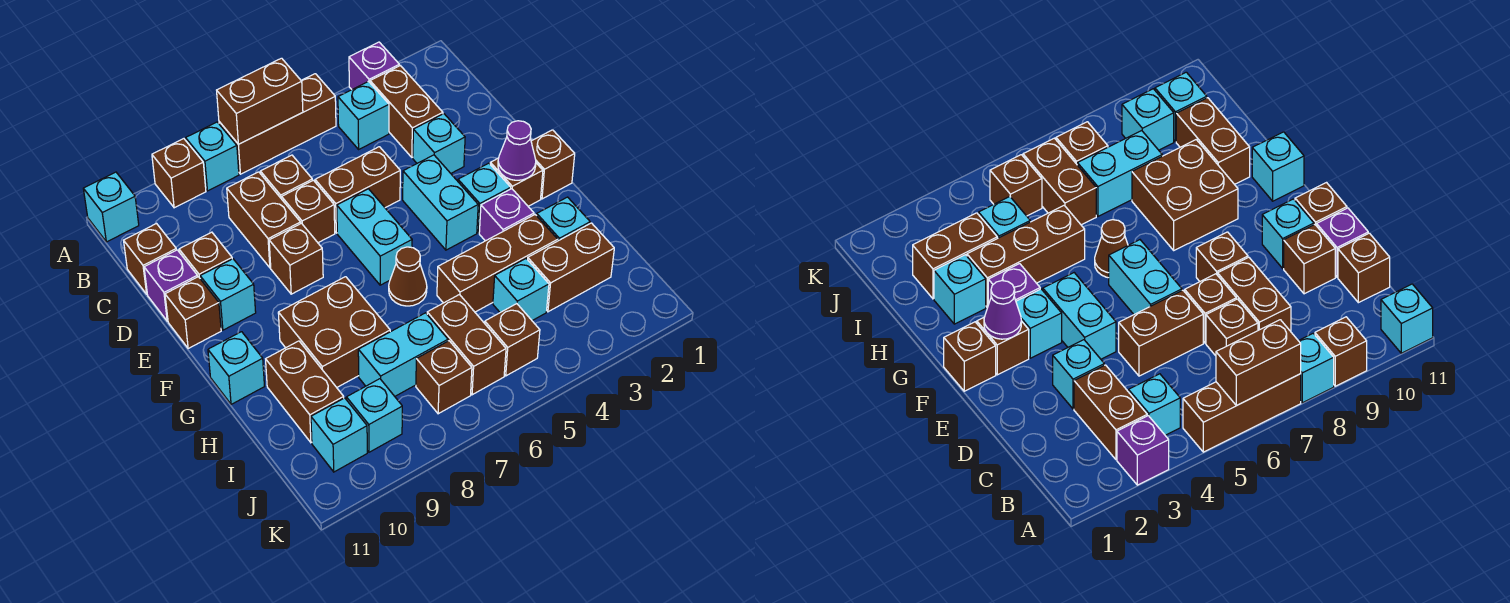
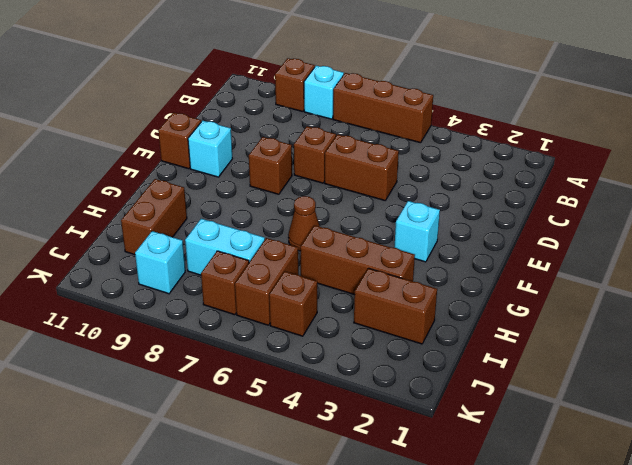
none -> purple 1x1 brick [349,42,399,89]
none -> cyan 1x1 brick [83,172,139,242]
none -> brown 1x2 brick [370,66,443,157]
none -> cyan 1x1 brick [338,82,389,149]

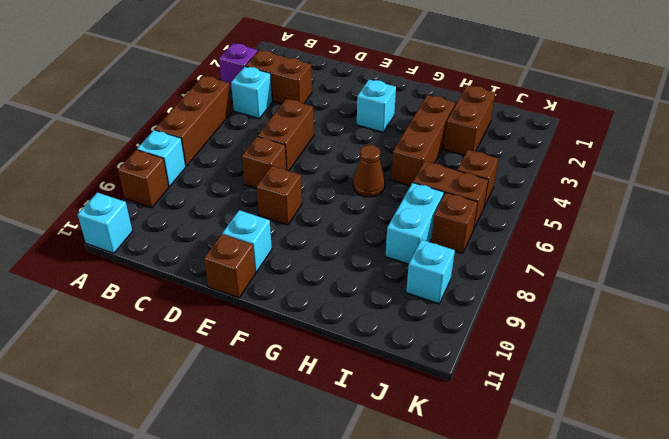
none -> brown 1x1 brick [260,155,312,199]
none -> brown 1x2 brick [227,172,301,268]
none -> brown 1x1 brick [124,224,176,294]
none -> cyan 1x1 brick [413,114,465,173]

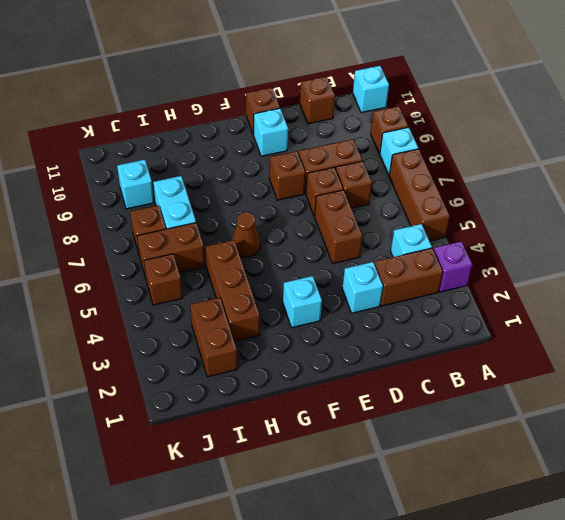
none -> brown 1x1 brick [179,232,232,278]
none -> purple 1x1 brick [144,250,198,321]
none -> cyan 1x2 brick [403,155,478,250]
none -> cyan 1x2 brick [337,189,412,285]

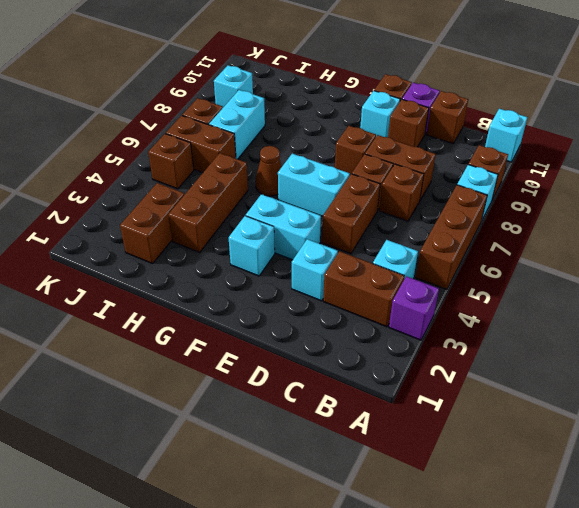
none -> brown 1x1 brick [531,130,575,199]
none -> brown 1x1 brick [490,158,543,206]
none -> purple 1x1 brick [479,189,534,241]
none -> brown 2x2 brick [278,277,390,387]

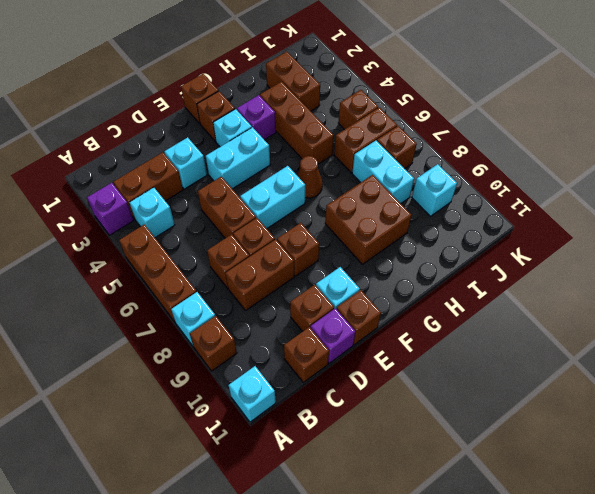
none -> cyan 1x1 brick [208,332,264,404]
none -> cyan 1x1 brick [537,197,590,241]
none -> brown 1x2 brick [266,341,344,443]
none -> cyan 1x1 brick [493,259,549,321]

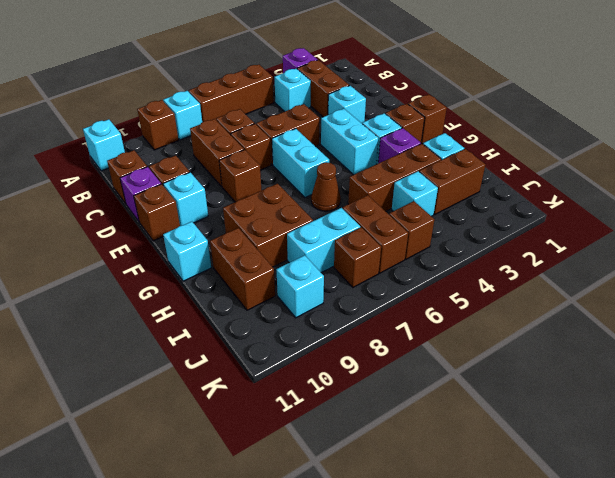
none -> cyan 1x1 brick [311,398,367,472]
none -> brown 1x2 brick [217,58,303,144]
none -> purple 1x1 cone [498,121,536,180]

